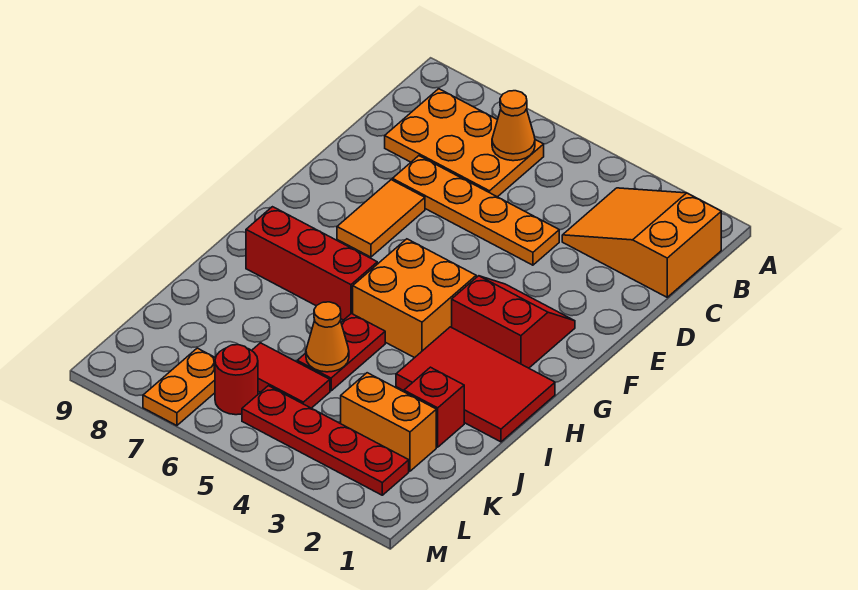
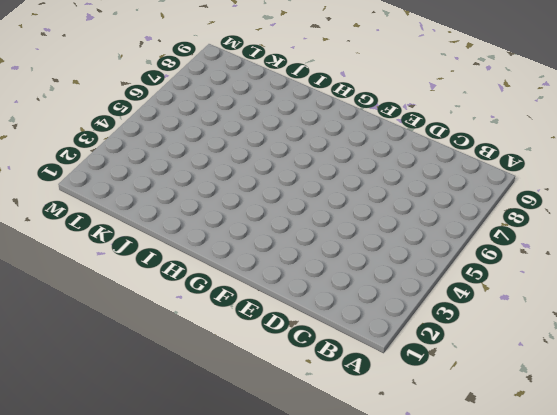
none -> orange 2x3 slope [562,188,721,297]
none -> orange 2x3 plate [385,89,544,197]
none -> orange 1x4 plate [392,156,559,265]

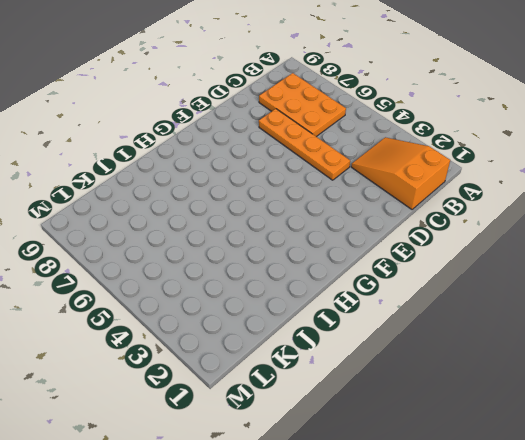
none -> orange 1x2 tile [337,180,425,257]
none -> red 2x2 slope [452,276,575,368]
none -> orange 2x2 brick [353,239,476,358]

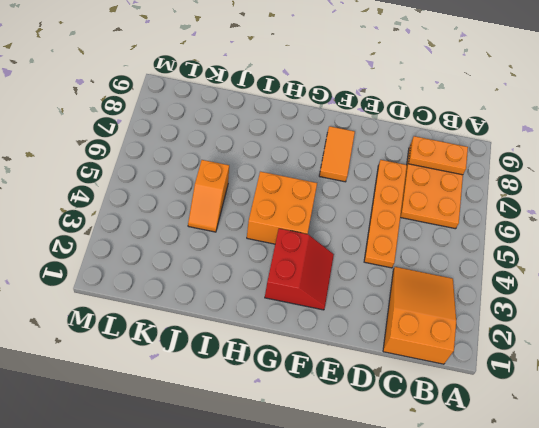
orange 1x2 plate [409,136,468,175] -> orange 1x2 plate moved to [143,348,216,426]
orange 1x2 tile [319,126,355,182] -> orange 1x2 tile turned to [337,180,425,257]
orange 1x2 slope [188,160,229,232] -> red 1x2 plate [297,314,385,391]
none -> red 2x3 tile [396,327,555,442]
none -> red 1x3 brick [246,207,377,320]
none -> red 1x1 brick [404,367,464,447]

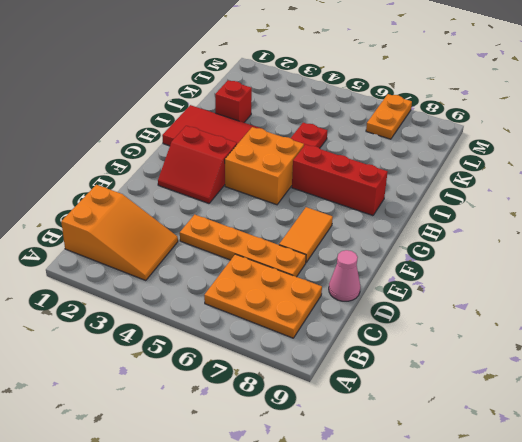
pink 1x1 cone [329,250,360,301] -> none
none -> orange 1x2 brick [341,373,436,471]
none -> red 1x2 tile [252,343,330,408]
none -> red 1x4 plate [242,386,409,495]

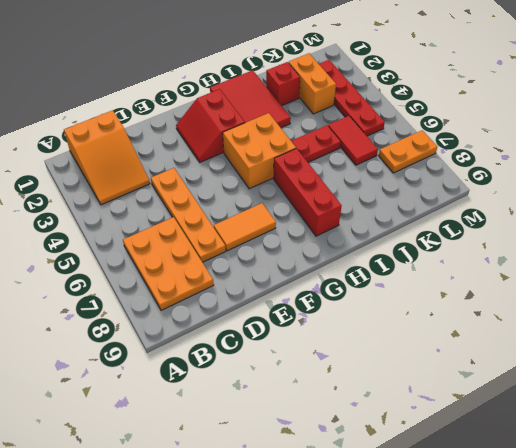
none -> red 1x1 round brick [215,345,258,415]
none -> orange 1x1 cone [492,91,535,161]
none -> orange 1x1 cone [306,302,349,372]

